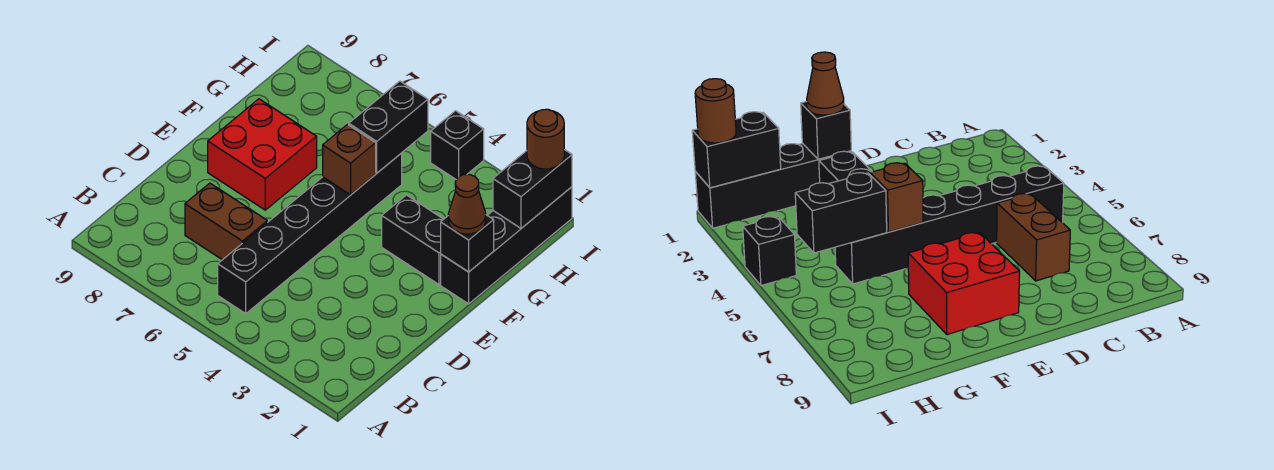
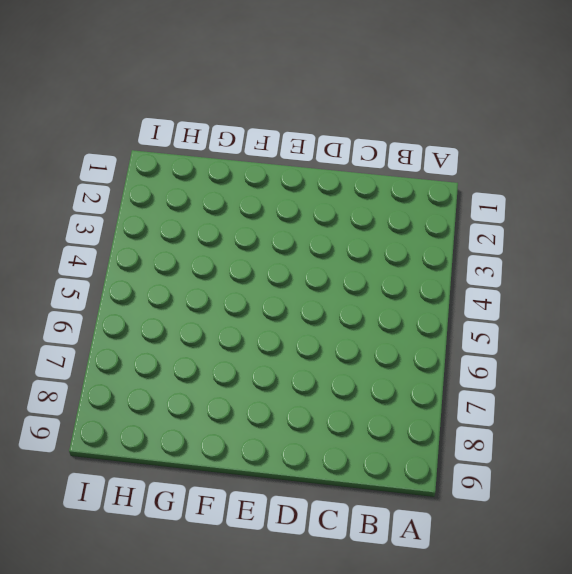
none -> black 1x6 brick [218,153,402,314]
none -> brown 1x2 brick [185,183,267,260]
none -> red 2x2 brick [208,99,317,210]

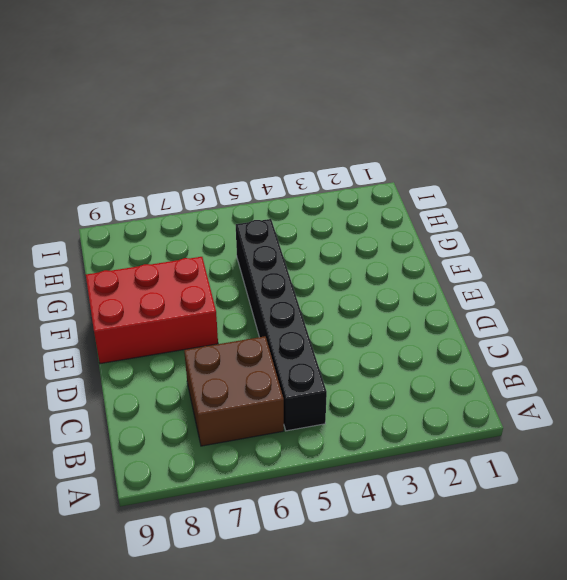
brown 2x2 brick [184,336,284,446] -> brown 1x2 brick [185,183,267,260]
red 2x3 brick [86,257,218,364] -> red 2x2 brick [208,99,317,210]
none -> black 1x4 brick [441,187,572,304]
none -> black 1x2 brick [382,195,443,285]
none -> black 1x1 brick [431,111,484,180]

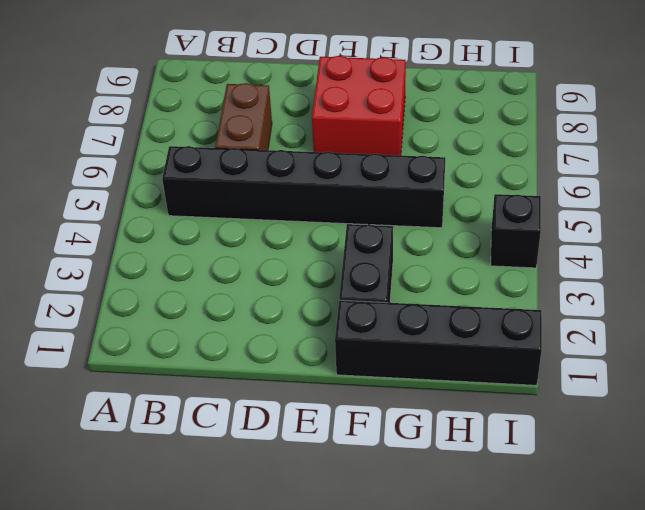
none -> black 1x1 brick [441,215,494,272]
none -> brown 1x1 brick [323,125,376,195]
none -> black 1x2 brick [349,81,428,173]

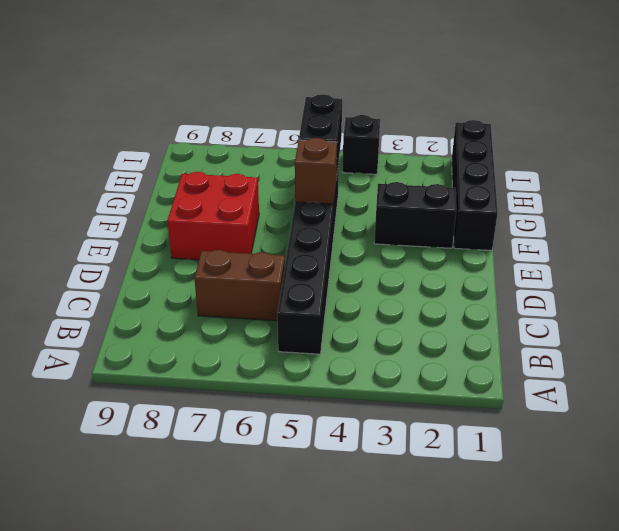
none -> black 1x1 brick [441,215,494,272]
none -> black 1x2 brick [493,150,572,228]
none -> brown 1x1 cone [448,174,486,234]

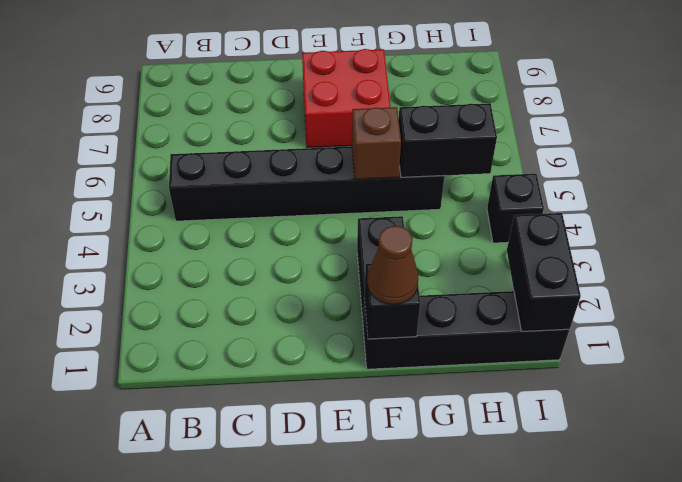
black 1x2 brick [507,213,581,332] -> black 1x2 brick turned to [493,150,572,228]
none -> brown 1x2 brick [185,183,267,260]
none -> brown 1x1 round brick [527,109,564,169]

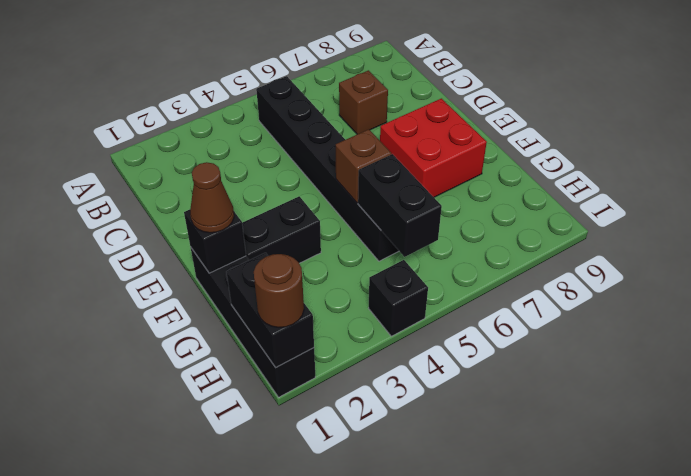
brown 1x1 brick [339,70,388,134] -> brown 1x2 brick [185,183,267,260]

